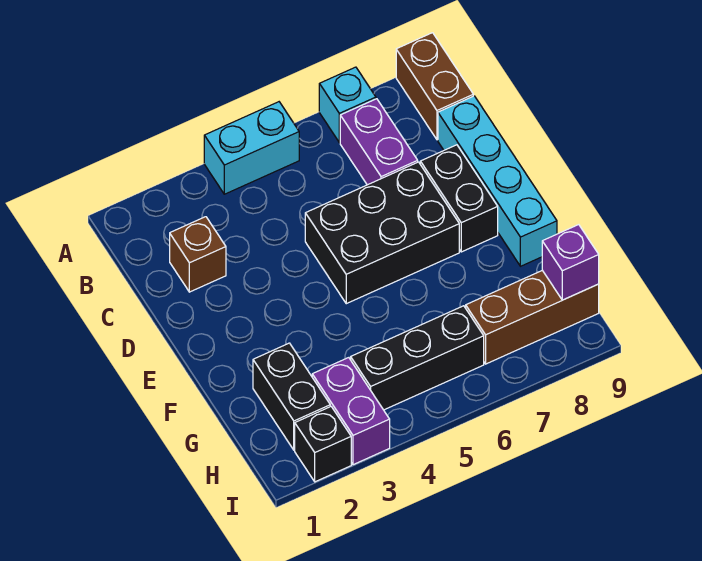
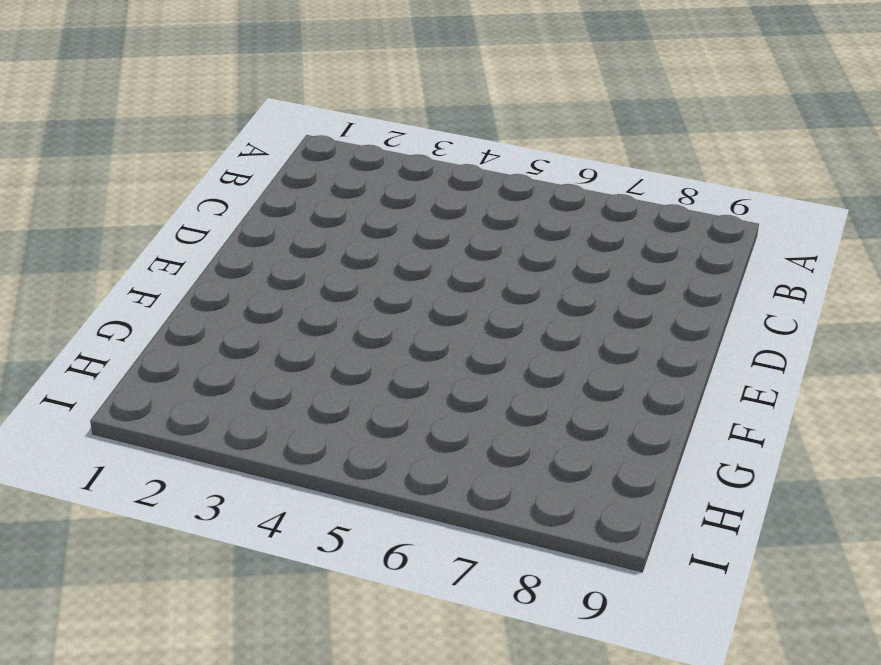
none -> cyan 1x2 brick [204,102,299,194]
none -> cyan 1x1 brick [319,67,376,143]
none -> brown 1x2 brick [396,33,473,140]

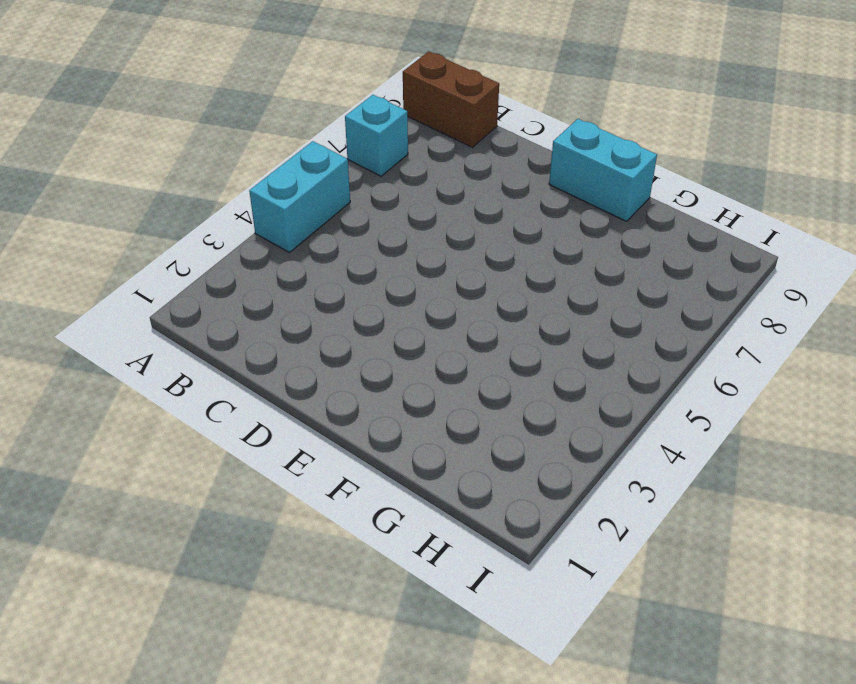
cyan 1x2 brick [549,119,657,221] -> cyan 1x4 brick [438,96,557,266]
none -> purple 1x2 brick [340,99,418,185]
none -> brown 1x1 brick [170,217,226,292]
none -> black 2x3 brick [305,162,459,304]

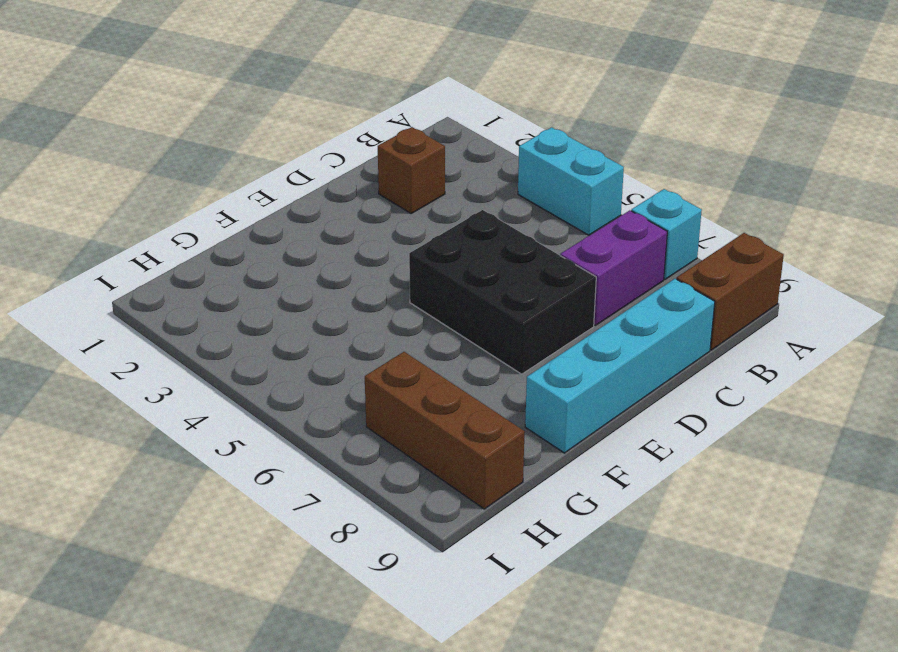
none -> black 1x2 brick [420,145,498,252]
none -> black 1x2 brick [253,343,330,450]
none -> purple 1x2 brick [312,358,390,465]

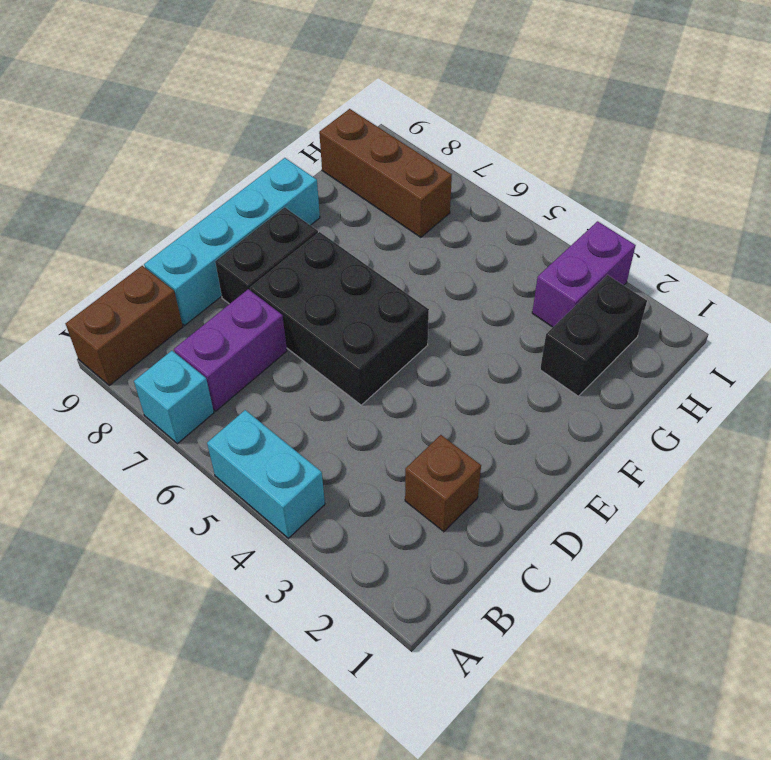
none -> black 1x3 brick [351,306,484,410]
none -> black 1x1 brick [295,406,351,482]
none -> purple 1x1 brick [542,225,599,300]

